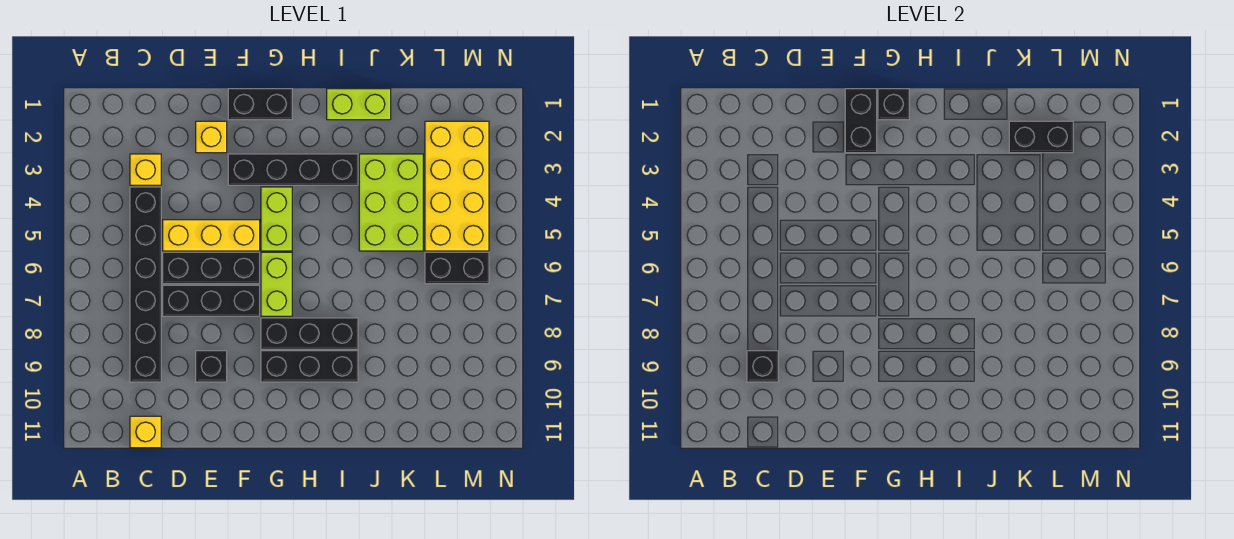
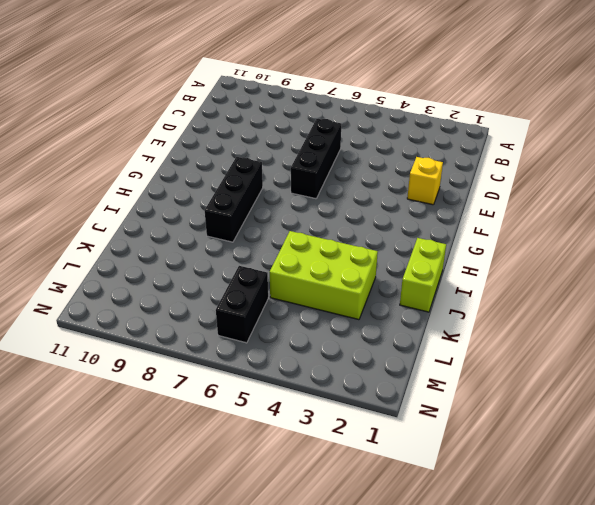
none -> yellow 1x1 brick [130,154,161,185]
none -> black 1x6 brick [130,187,161,382]
none -> yellow 1x1 brick [130,416,161,448]

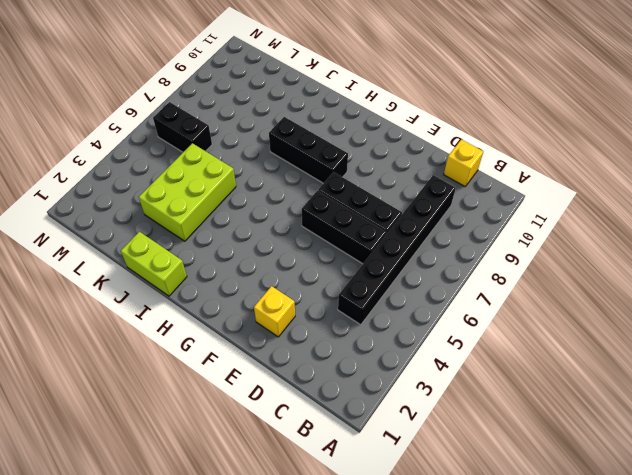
none -> yellow 1x1 brick [130,154,161,185]
none -> yellow 1x3 brick [163,220,260,251]
none -> black 1x1 brick [196,351,227,382]

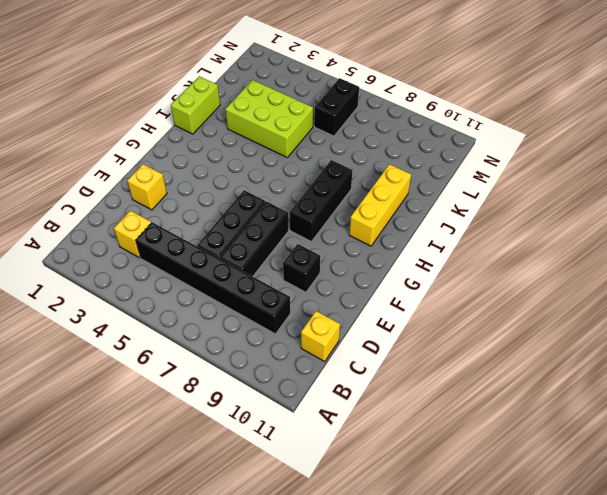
yellow 1x3 brick [349,164,411,246] -> yellow 1x3 brick moved to [163,220,260,251]
none -> black 1x2 brick [228,89,292,120]
none -> black 1x4 brick [228,154,358,185]
none -> lime 1x2 brick [261,187,292,251]

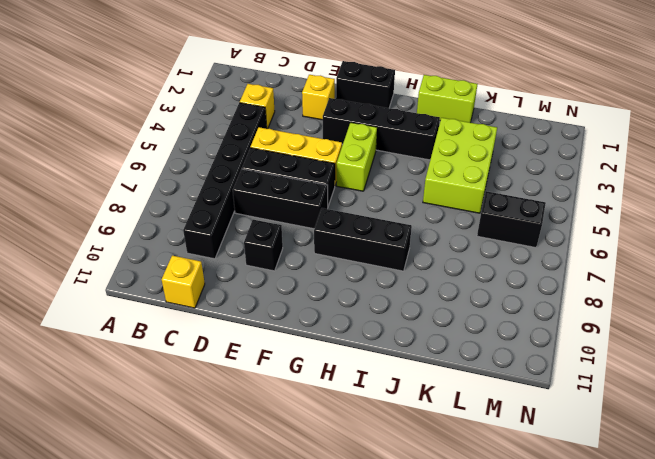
none -> lime 1x2 brick [261,252,292,316]
none -> black 1x3 brick [261,351,358,382]
none -> yellow 2x4 brick [425,121,489,251]

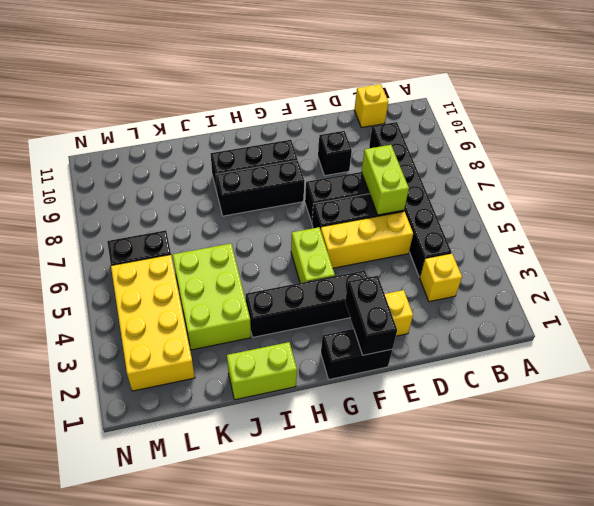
lime 1x2 brick [361,145,409,215] -> lime 1x2 brick moved to [261,252,292,316]
none -> black 1x1 brick [747,351,778,382]
none -> black 1x1 brick [878,89,909,120]
none -> black 1x2 brick [1009,121,1073,153]

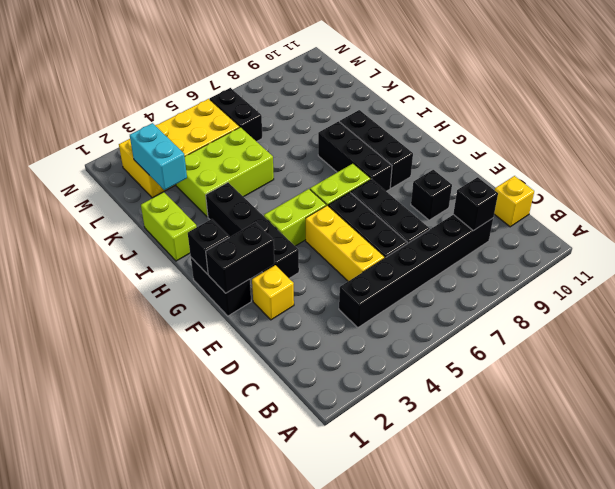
cyan 1x2 brick [130,123,187,190] -> black 1x2 brick [1009,121,1073,153]
none -> yellow 1x1 brick [130,154,161,185]

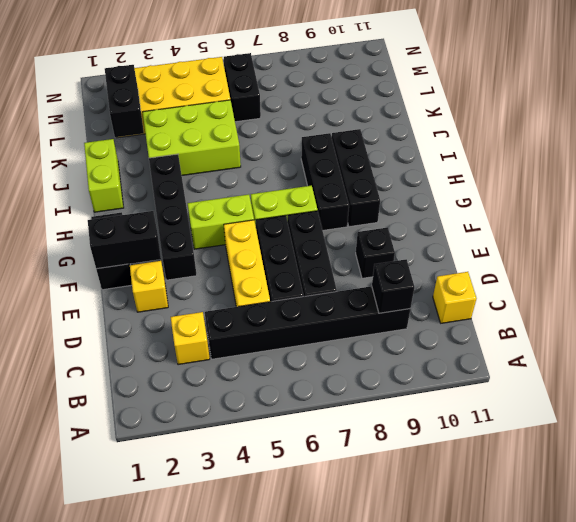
none -> black 1x1 brick [878,89,909,120]

